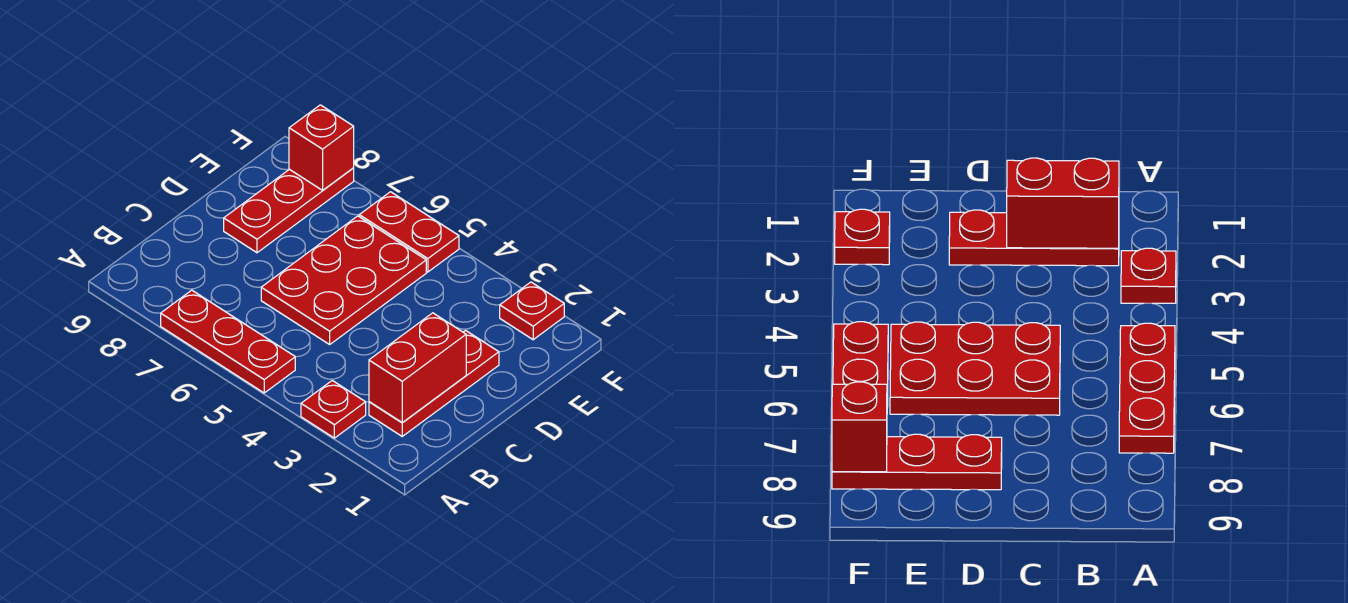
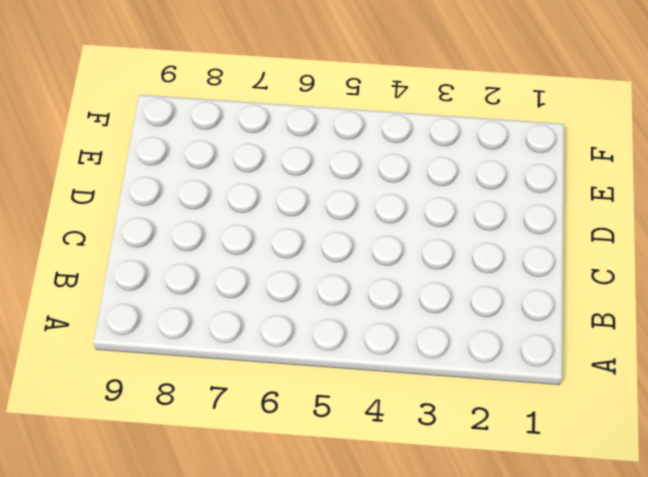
none -> red 1x1 plate [301,381,366,438]
none -> red 1x3 plate [161,290,295,393]

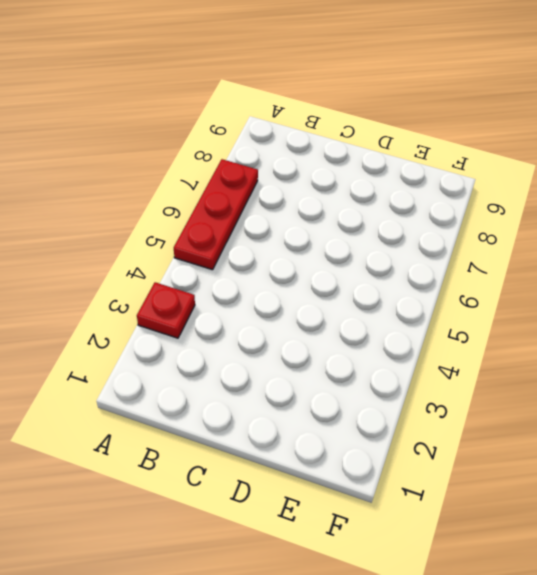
none -> red 1x3 plate [369,331,499,436]
none -> red 2x3 plate [261,216,426,344]

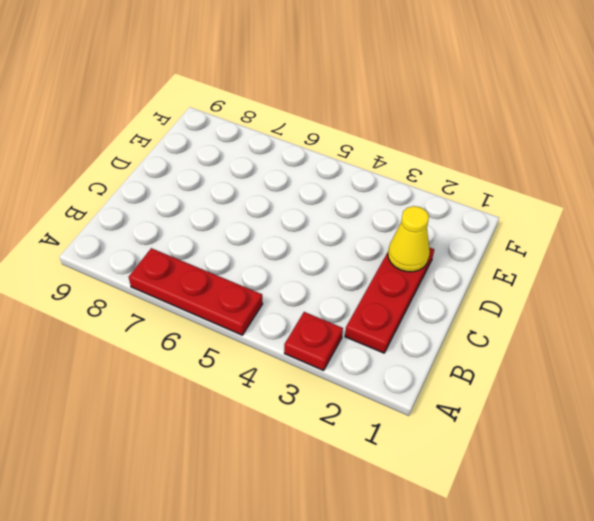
yellow 1x1 cone [388,206,430,272] -> none
none -> red 2x3 plate [261,216,426,344]
none -> red 1x3 plate [224,168,354,253]

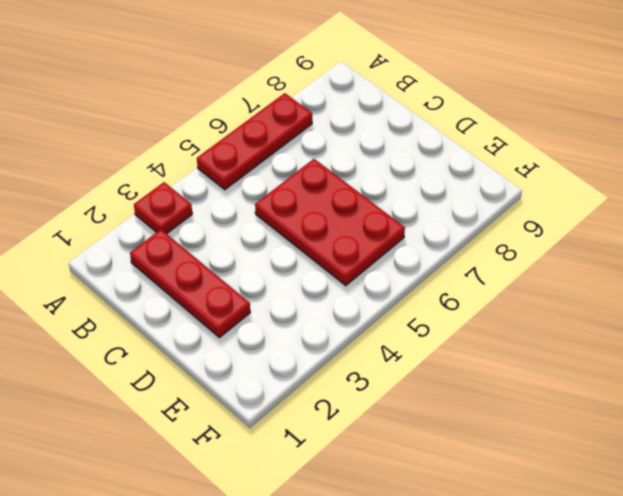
none -> red 1x3 plate [224,168,354,253]
none -> red 1x1 plate [500,282,564,340]

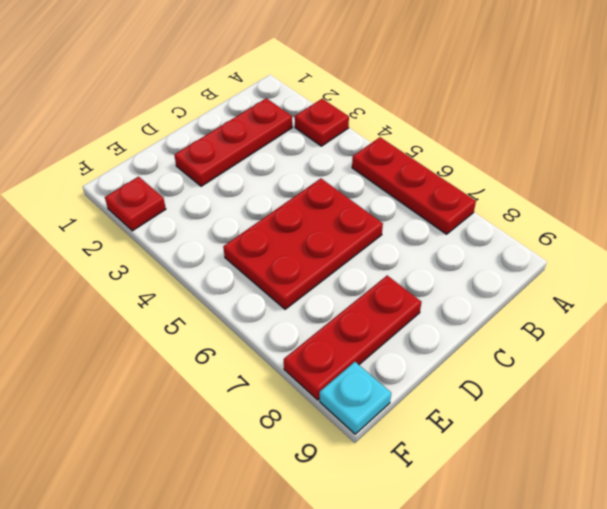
cyan 1x1 plate [320,362,391,434] -> none
none -> red 1x2 plate [359,192,459,272]
none -> red 1x2 brick [369,313,466,423]

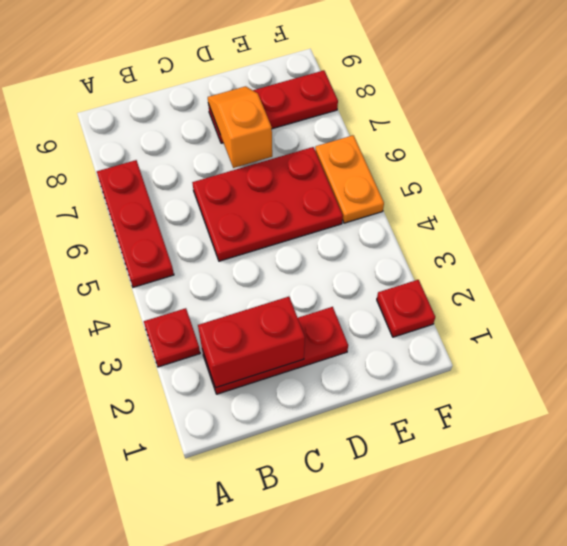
orange 1x2 slope [208,86,272,168] -> none
orange 1x2 plate [315,135,384,223] -> red 1x2 plate [359,192,459,272]
none -> red 1x1 brick [289,105,354,190]

